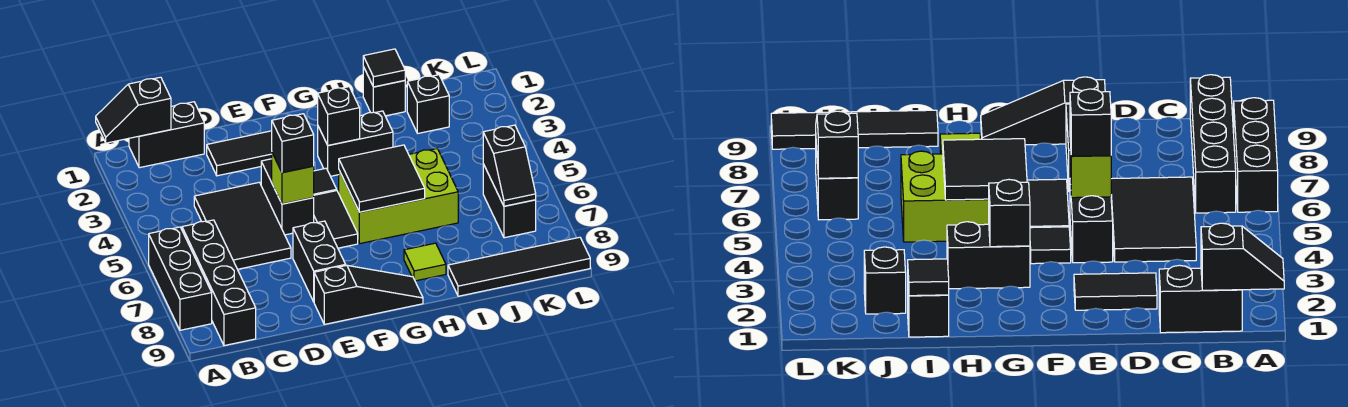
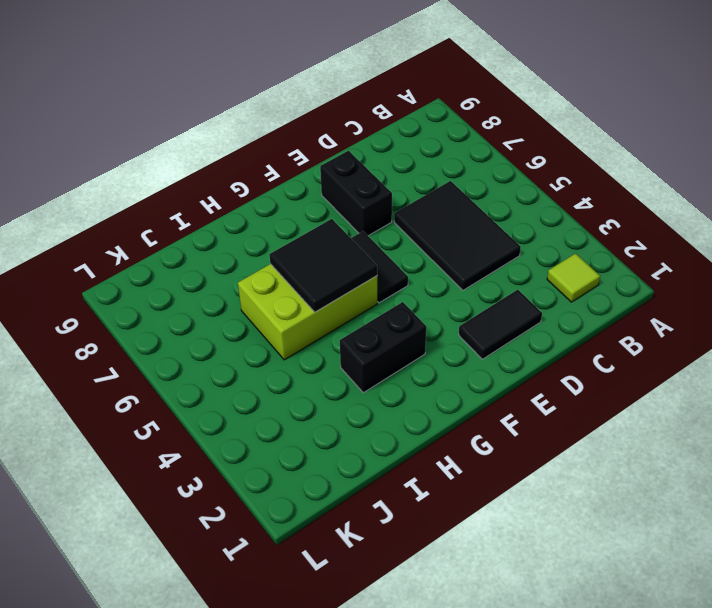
lime 1x1 tile [547,253,600,302] -> lime 1x1 tile moved to [404,243,446,281]
none -> black 1x3 brick [149,227,212,330]
none -> black 1x2 brick [129,102,204,168]
none -> black 1x4 brick [182,220,256,346]

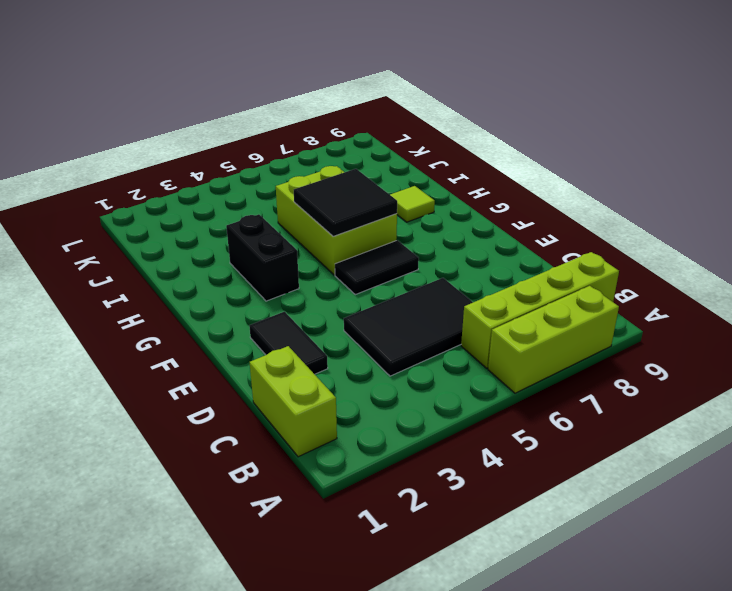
lime 1x3 brick [488,286,619,393] -> black 1x3 brick [149,227,212,330]
lime 1x2 brick [250,346,337,457] -> black 1x2 brick [129,102,204,168]
lime 1x4 brick [461,252,619,368] -> black 1x4 brick [182,220,256,346]
none -> black 1x2 brick [261,159,314,235]
none -> black 1x2 brick [293,221,346,302]
none -> black 1x3 slope [314,265,423,324]

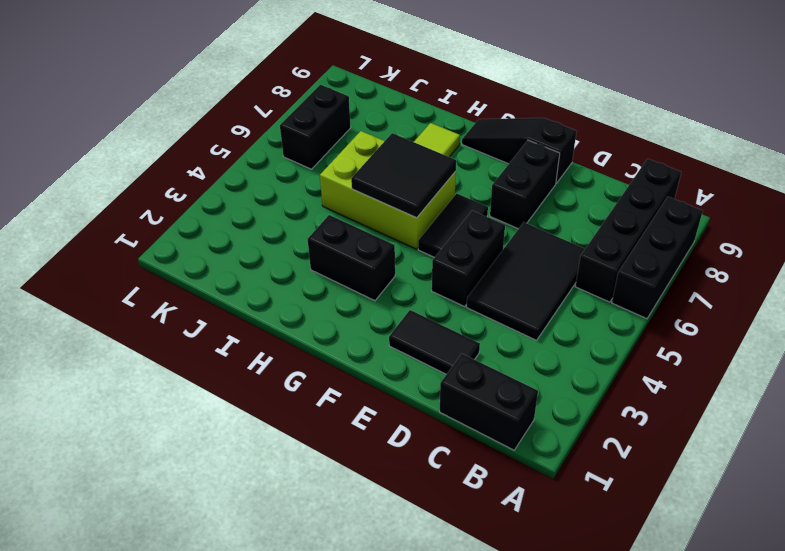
none -> black 1x1 tile [314,168,337,195]
none -> black 1x1 brick [363,67,405,116]
none -> black 1x4 tile [448,237,590,296]

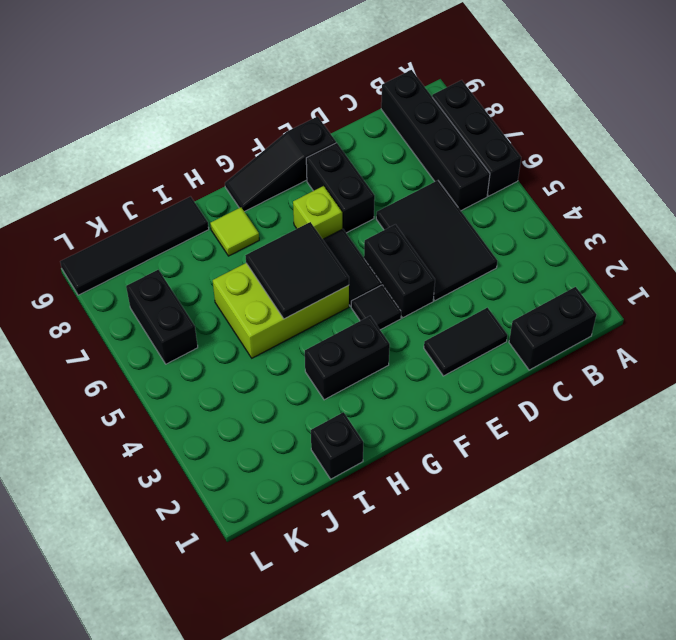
lime 1x1 brick [293,186,342,239] -> lime 1x1 brick moved to [272,153,314,204]
none -> black 1x1 brick [407,75,449,133]
none -> black 1x2 slope [96,77,171,143]
none -> black 1x1 brick [317,87,360,145]

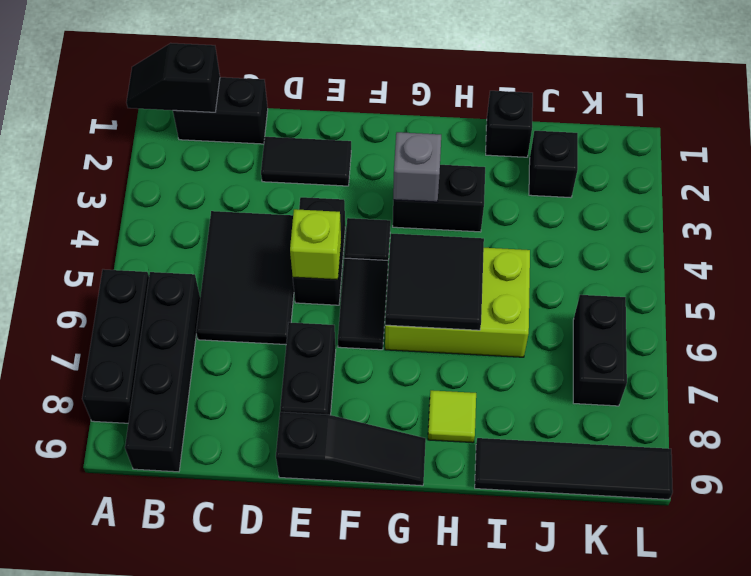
grey 1x1 brick [393,132,441,202] -> black 1x1 brick [317,87,360,145]
none -> black 1x1 tile [363,49,405,87]
none -> black 1x2 slope [483,125,536,206]
none -> black 1x1 brick [272,114,314,173]

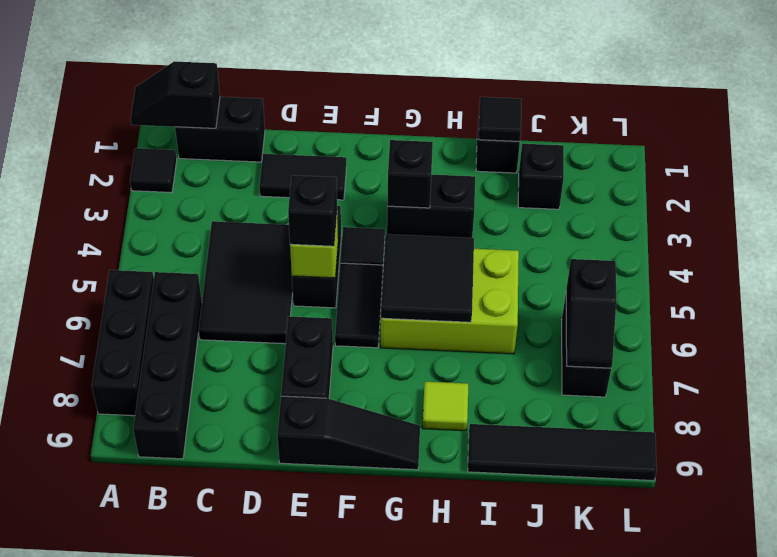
black 1x1 tile [130,148,177,192] -> none

